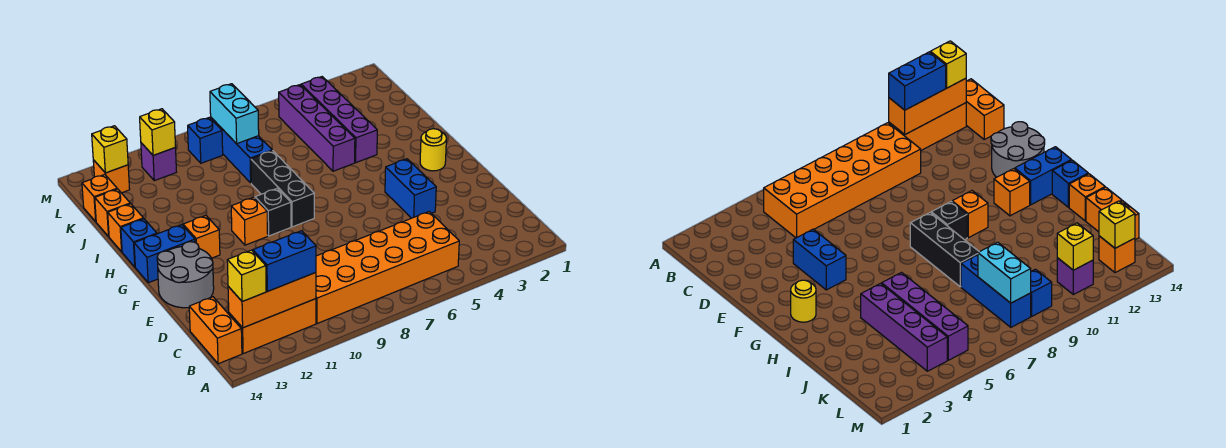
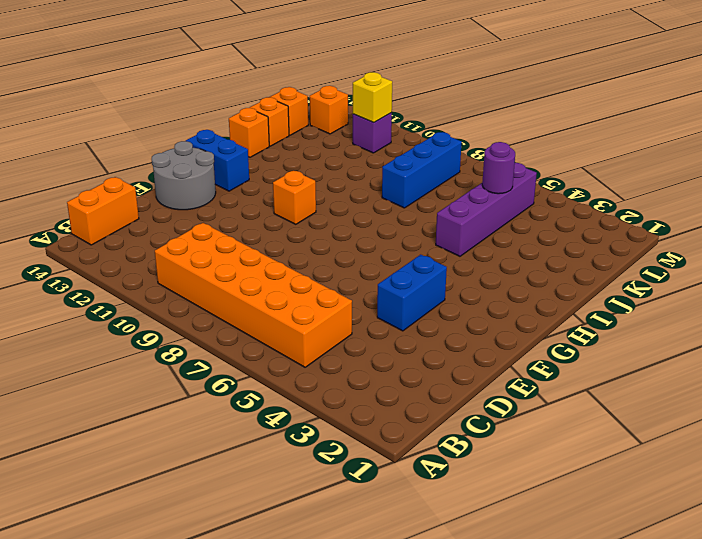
purple 1x1 round brick [482,142,515,194] -> none
none -> orange 1x3 brick [229,299,316,354]
none -> yellow 1x1 round brick [420,129,446,171]
none -> black 1x3 brick [251,151,314,227]

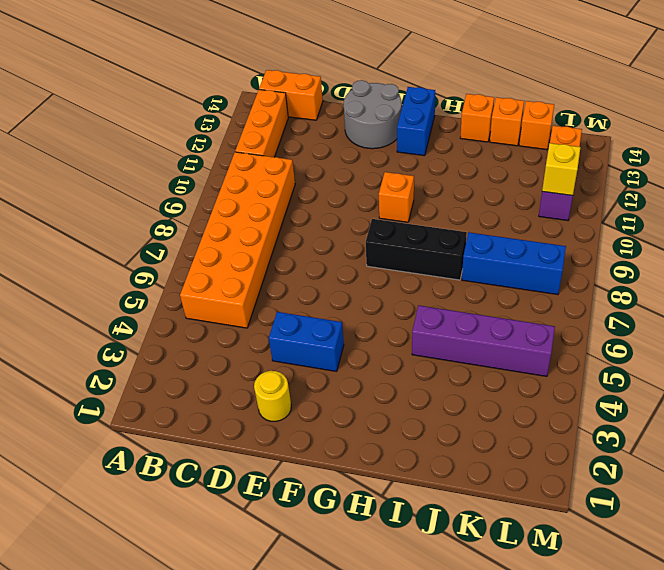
yellow 1x1 round brick [254,371,291,421] -> yellow 1x1 round brick moved to [420,129,446,171]
none -> black 1x1 brick [255,188,291,236]
none -> orange 1x1 brick [183,216,220,258]
none -> blue 1x1 brick [121,219,157,267]

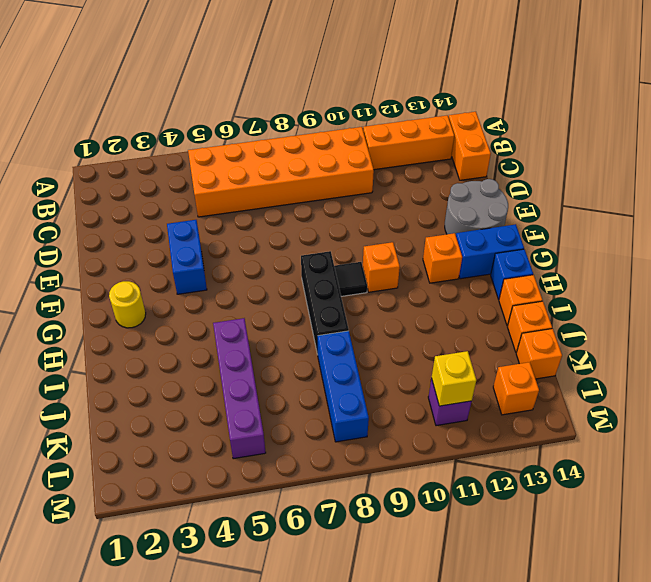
black 1x1 tile [334,262,367,296] -> black 1x1 brick [255,188,291,236]
none -> purple 1x4 brick [301,77,377,163]
none -> blue 1x1 brick [188,117,223,163]
none -> orange 1x3 brick [228,273,316,328]

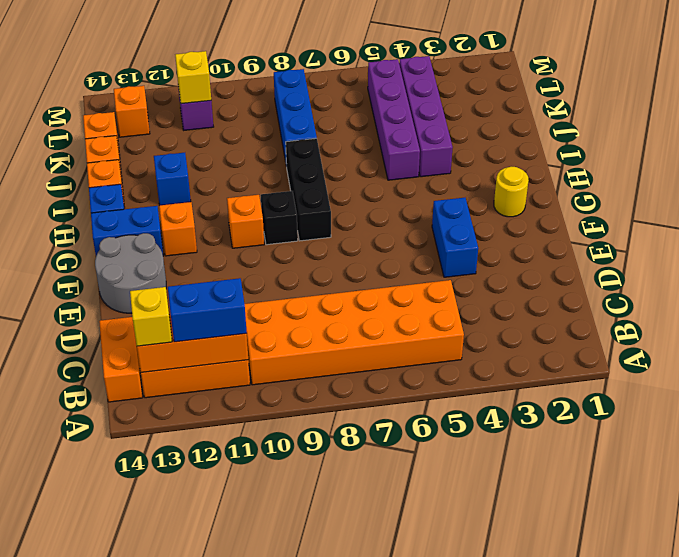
blue 1x1 brick [154,153,191,206] -> blue 1x1 brick moved to [188,117,223,163]
none -> cyan 1x2 brick [210,84,259,144]
none -> yellow 1x1 brick [92,126,128,173]

